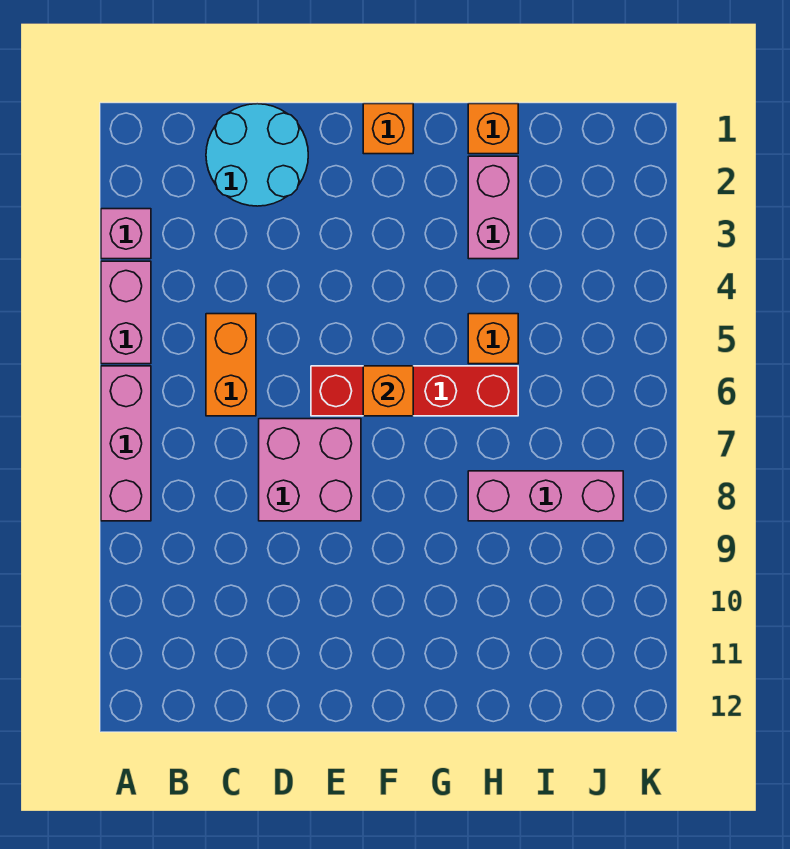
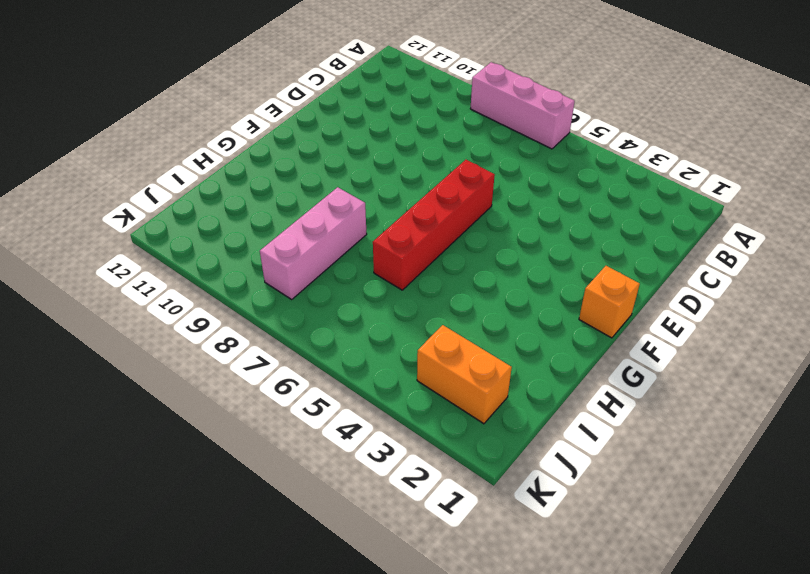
orange 1x2 brick [417,325,512,424] -> orange 1x2 brick moved to [206,314,256,416]
none -> pink 1x1 brick [101,209,151,259]
none -> pink 1x2 brick [101,261,151,364]
none -> cyan 2x2 round brick [206,104,308,206]

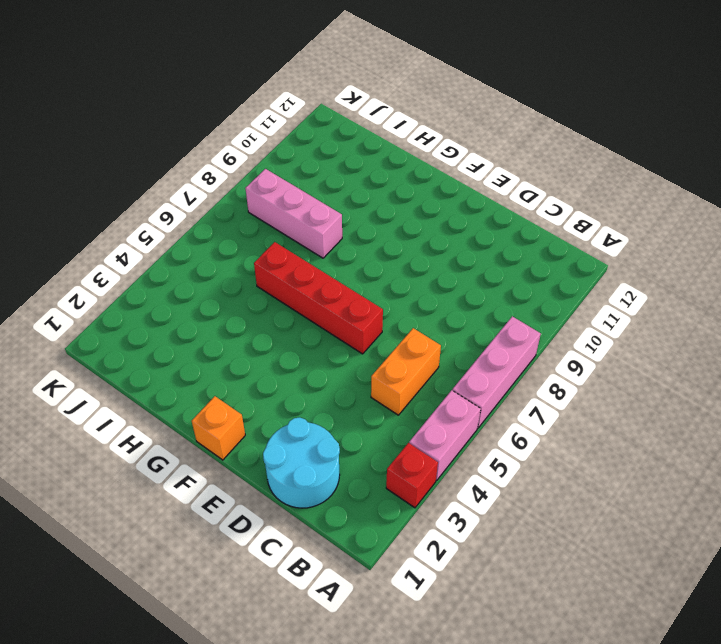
red 1x1 brick [386,443,438,508] -> pink 1x1 brick [101,209,151,259]
none -> pink 2x2 brick [259,419,361,521]
none -> orange 1x1 brick [468,104,518,154]
none -> pink 1x2 brick [468,156,518,259]

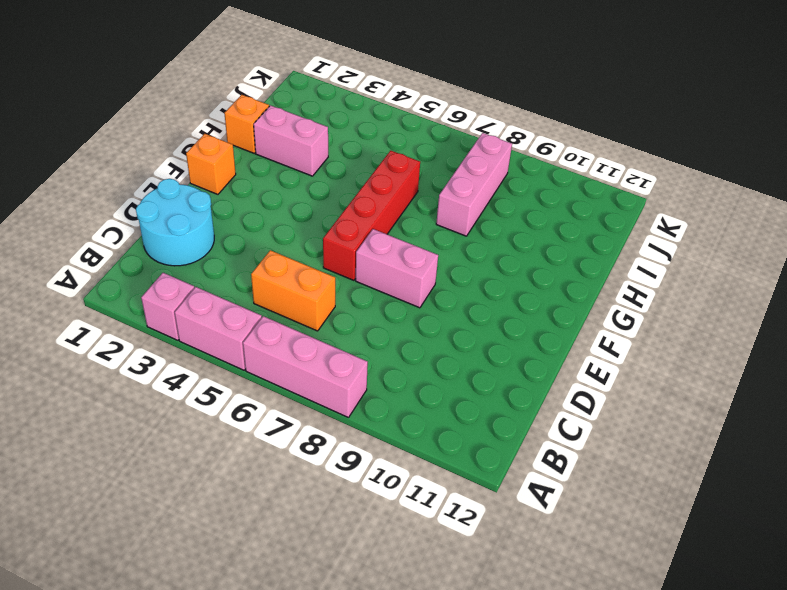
pink 1x2 brick [356,229,438,308] -> pink 2x2 brick [259,419,361,521]
none -> orange 1x1 brick [468,314,518,364]
none -> orange 1x1 brick [363,366,413,416]

